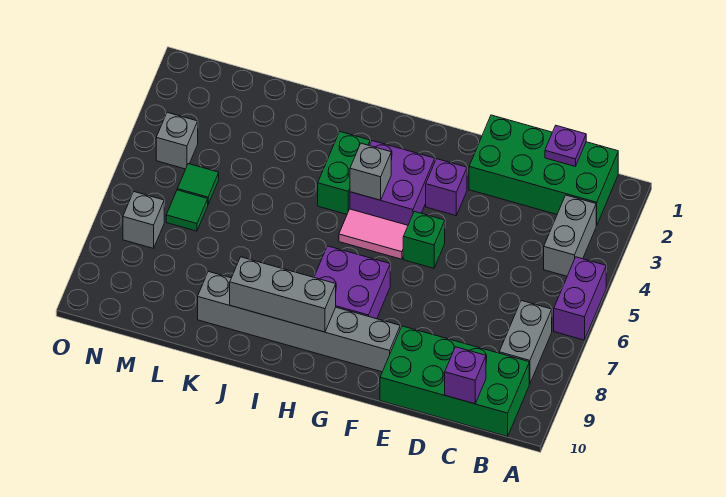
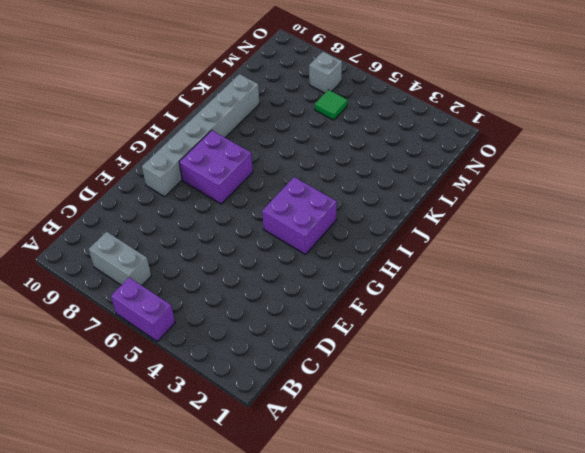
none -> green 2x4 brick [469,115,618,225]
none -> grey 1x2 brick [544,195,597,276]
none -> green 2x4 brick [380,326,529,437]

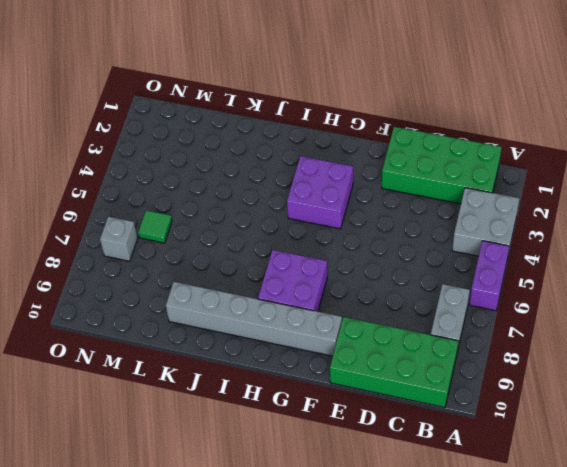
grey 2x2 brick [452,188,519,256] -> grey 1x2 brick [544,195,597,276]
none -> purple 1x1 brick [426,159,467,216]
none -> green 1x1 brick [403,211,445,268]
none -> pink 1x2 tile [339,209,408,259]

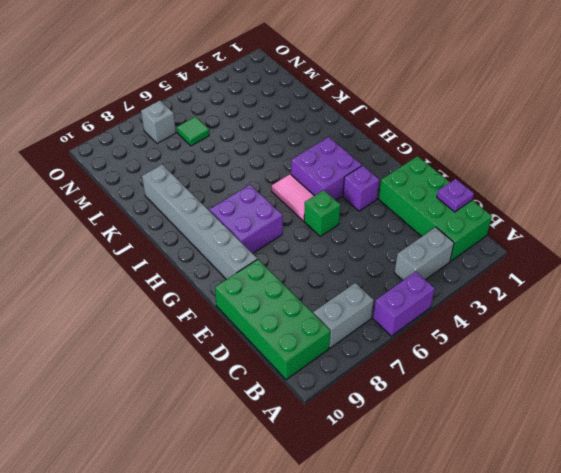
none -> green 1x2 brick [318,132,371,214]
none -> green 1x1 tile [177,164,219,204]
none -> grey 1x1 brick [156,112,198,169]

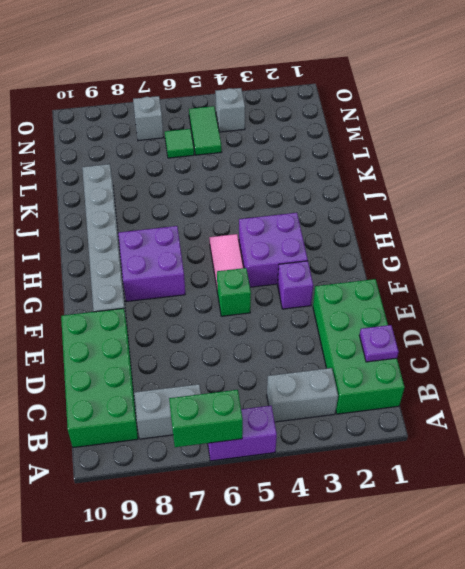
green 1x2 brick [169,390,243,447] -> green 1x2 brick moved to [318,132,371,214]
green 1x2 tile [189,106,222,155] -> green 1x1 tile [177,164,219,204]
none -> purple 1x1 brick [445,347,486,404]
none -> grey 1x1 brick [350,143,391,200]
none -> grey 1x3 brick [230,257,336,332]

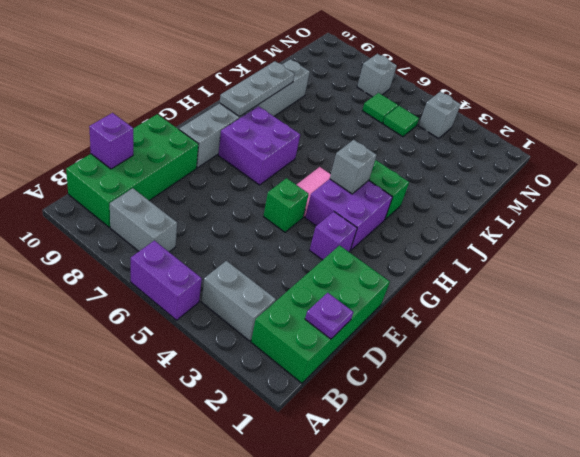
grey 1x3 plate [220,61,294,117] -> grey 1x3 brick [230,257,336,332]

